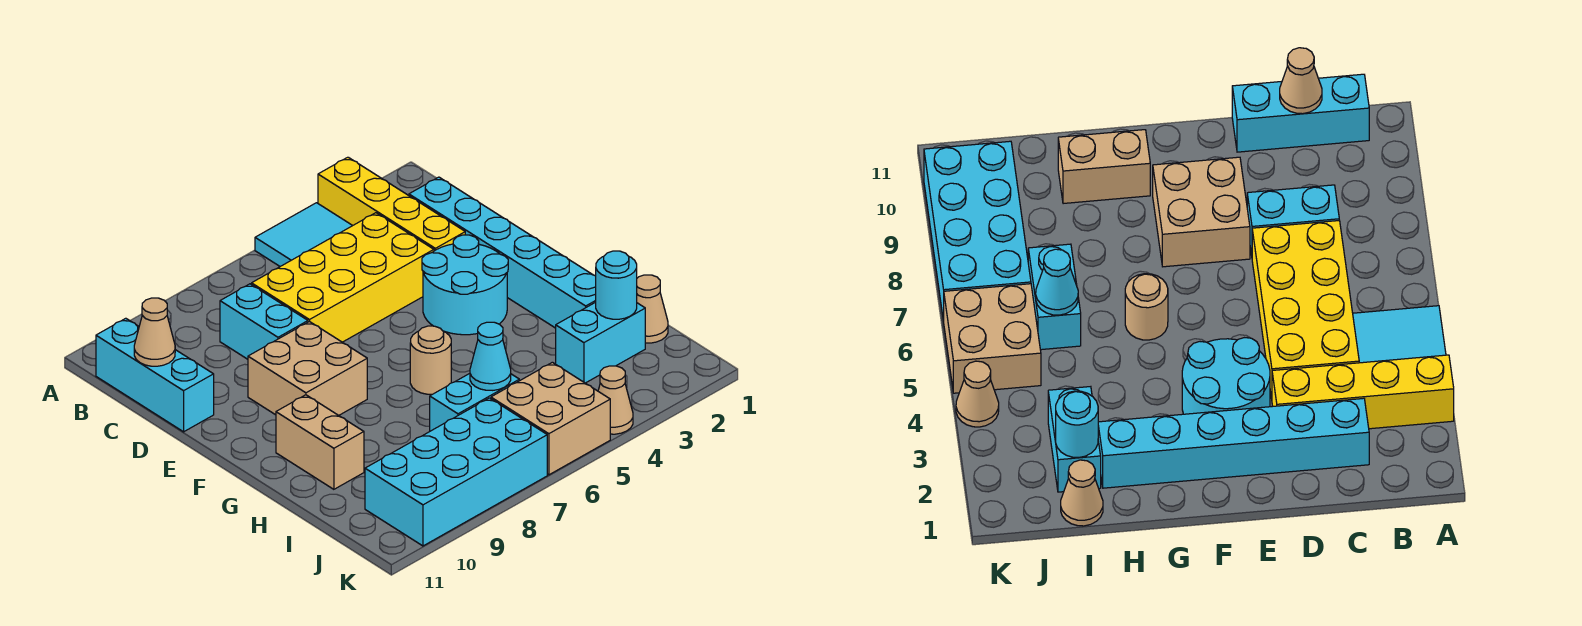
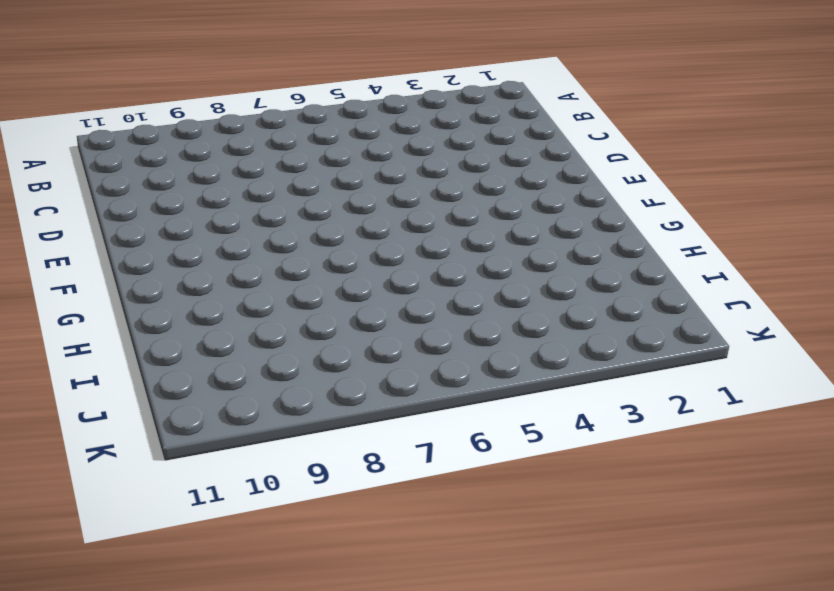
none -> yellow 1x4 brick [318,157,465,251]
none -> cyan 2x2 tile [255,203,352,266]
none -> cyan 1x3 brick [96,318,214,432]

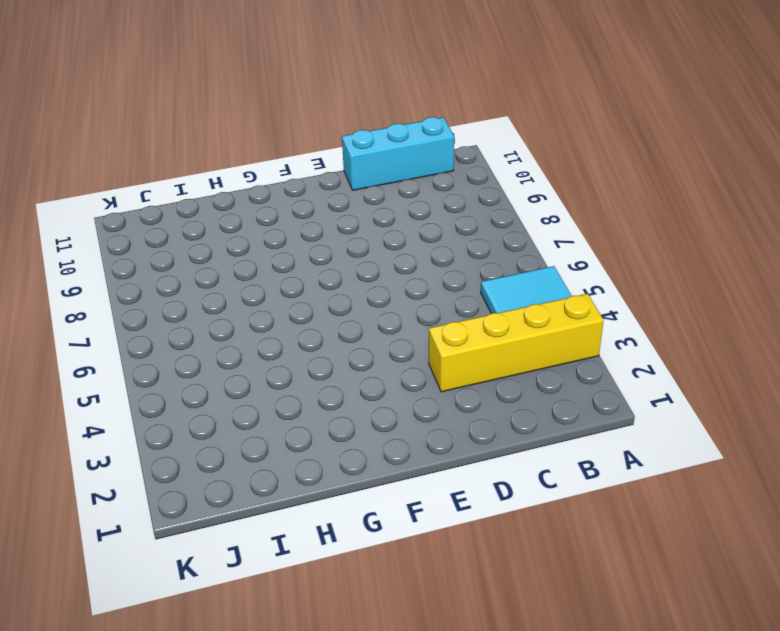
none -> cyan 1x6 brick [409,177,596,328]
none -> yellow 2x4 brick [252,213,434,342]
none -> cyan 1x2 brick [220,284,308,359]

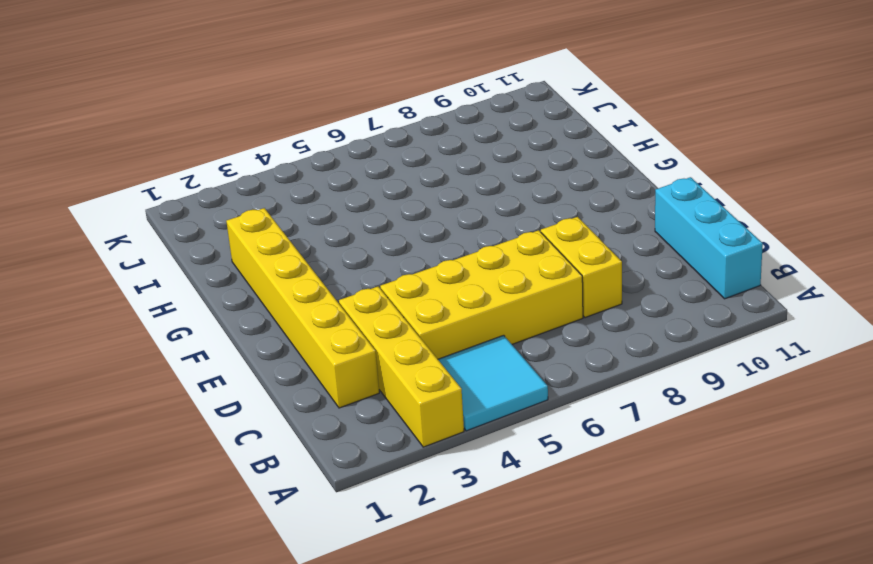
yellow 1x6 brick [226,208,379,408] -> cyan 1x6 brick [409,177,596,328]
yellow 1x2 brick [541,217,622,318] -> cyan 1x2 brick [220,284,308,359]
none -> cyan 2x2 round brick [422,235,508,335]
none -> tan 2x2 brick [248,321,367,415]
none -> tan 1x1 round brick [410,326,451,394]

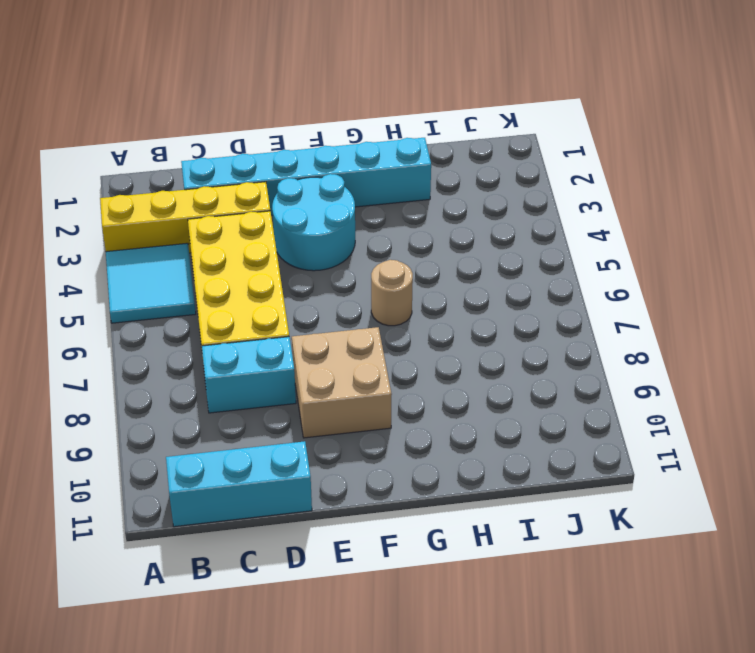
none -> tan 1x2 brick [276,395,364,489]
none -> tan 1x1 cone [637,275,668,343]
none -> cyan 1x2 brick [556,302,645,383]

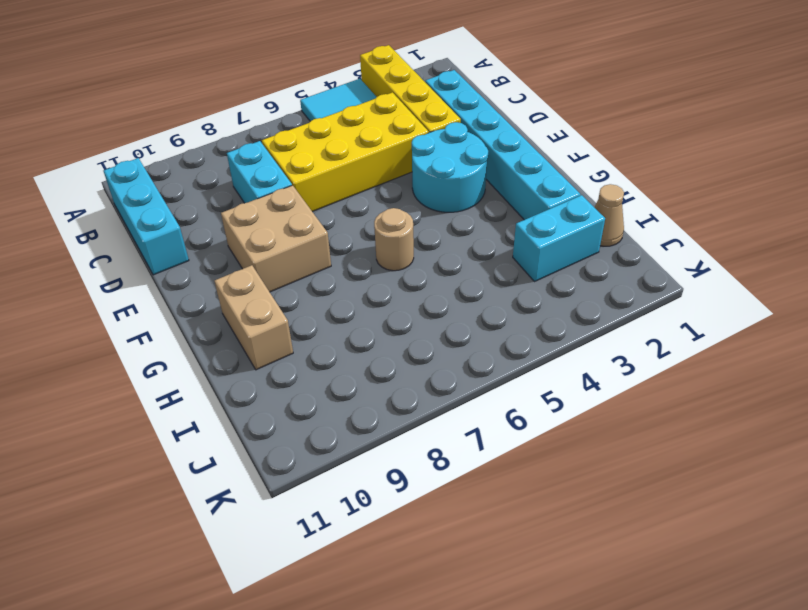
none -> cyan 1x2 brick [430,374,519,431]
none -> tan 2x2 brick [491,362,610,475]
none -> cyan 2x4 brick [365,398,547,546]

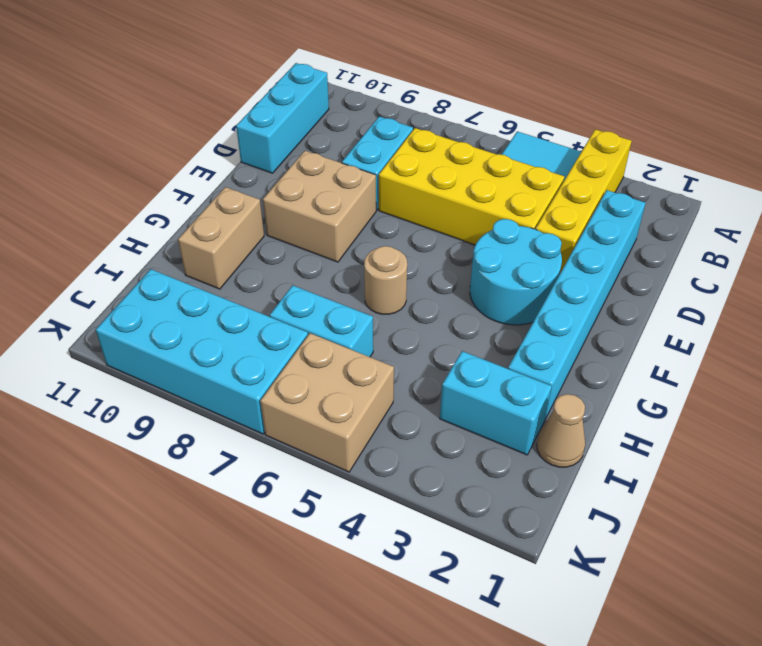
none -> tan 1x1 cone [598,366,633,434]
none -> tan 1x1 cone [134,298,175,366]
none -> cyan 1x1 round brick [596,251,637,319]

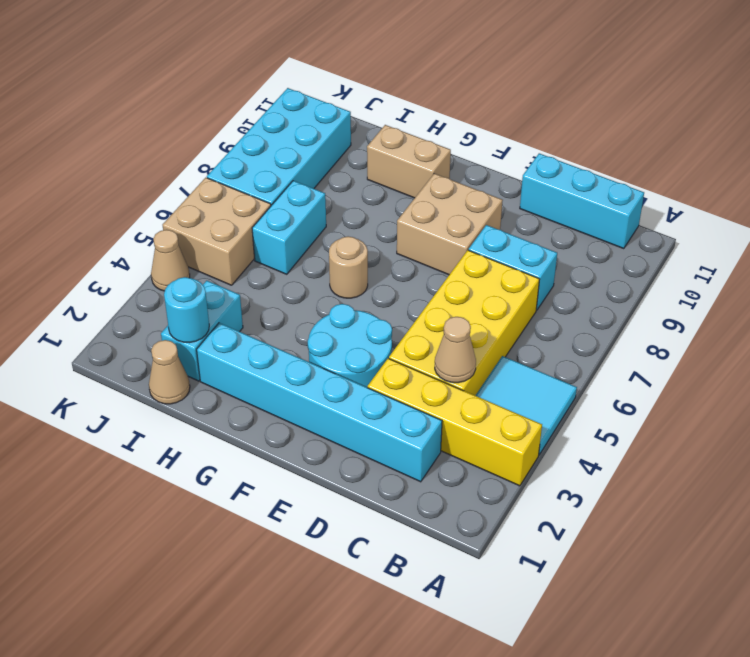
tan 1x1 cone [435,317,476,383] -> tan 1x1 cone moved to [134,298,175,366]
none -> cyan 1x1 cone [470,322,511,390]

